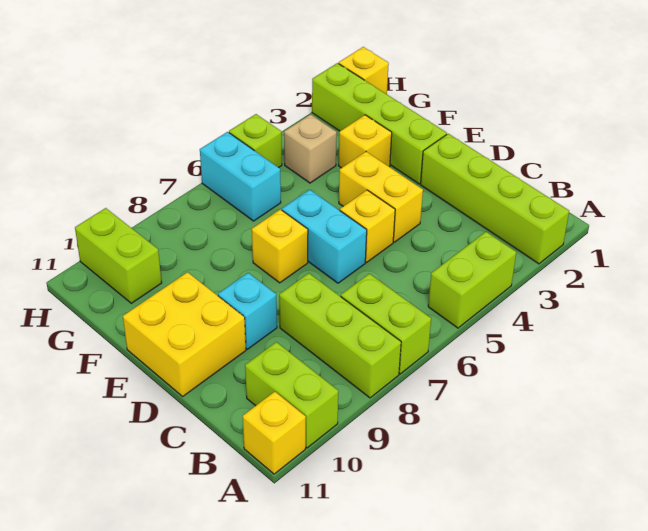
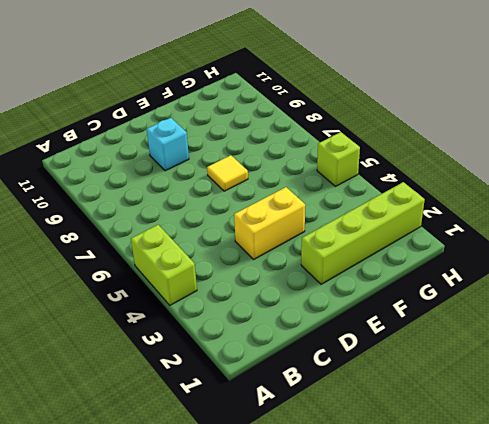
yellow 1x1 tile [207,155,248,191] -> yellow 1x1 brick [252,209,308,283]
none -> lime 1x4 brick [421,134,569,264]
none -> lime 1x2 brick [341,274,431,374]
none -> lime 1x3 brick [279,273,401,398]

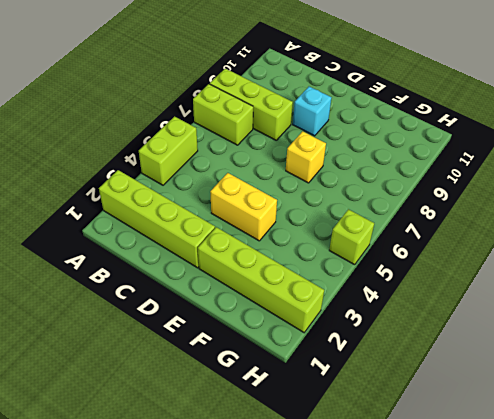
none -> lime 1x2 brick [245,342,338,448]
none -> yellow 1x1 brick [243,392,306,474]
none -> yellow 1x1 brick [340,190,395,262]

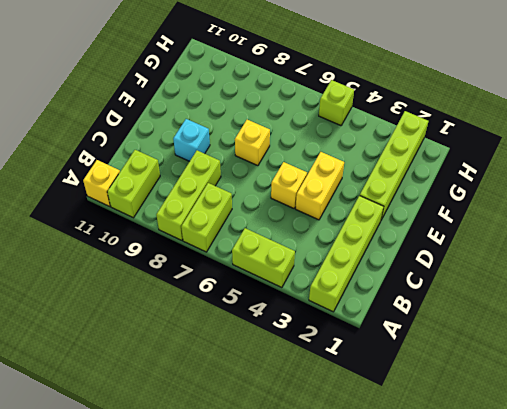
none -> cyan 1x2 brick [282,190,367,283]
none -> yellow 2x2 brick [123,272,246,396]
none -> yellow 1x1 brick [338,115,392,168]

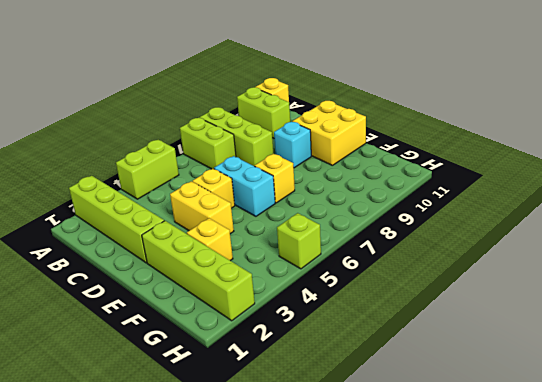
none -> tan 1x1 brick [284,114,337,183]
none -> cyan 1x2 brick [200,132,281,221]
none -> lime 1x2 brick [75,208,162,303]

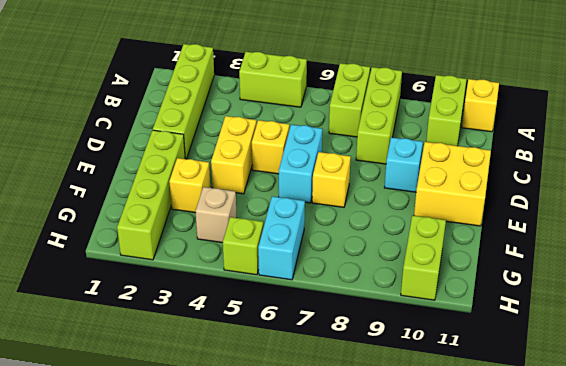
none -> yellow 1x1 brick [339,47,389,94]

